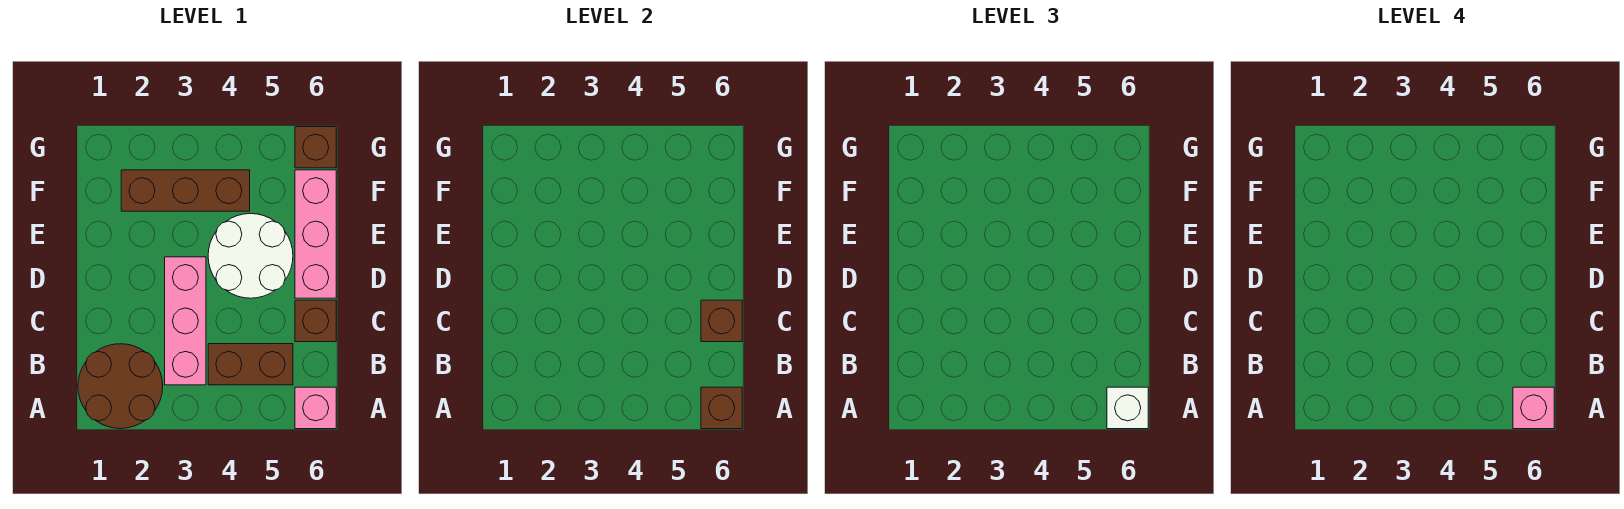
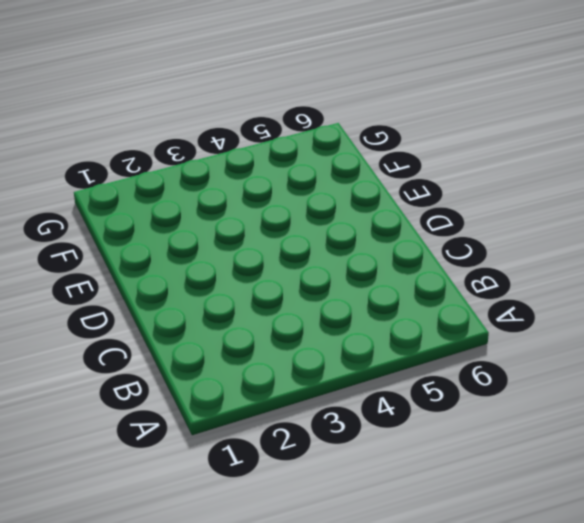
none -> brown 2x2 round brick [78,344,163,429]
none -> pink 1x1 brick [295,387,336,429]
none -> pink 1x3 brick [165,257,206,385]

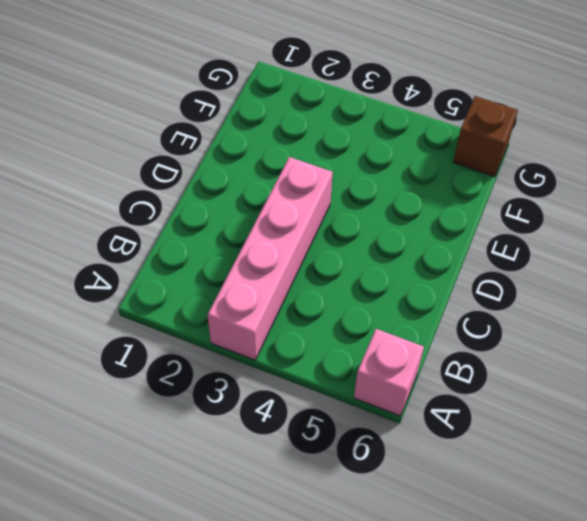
pink 1x4 brick [208,157,333,360] -> pink 1x3 brick [165,257,206,385]
none -> brown 2x2 round brick [78,344,163,429]
none -> brown 1x2 brick [208,344,293,385]
none -> brown 1x1 brick [295,300,336,342]

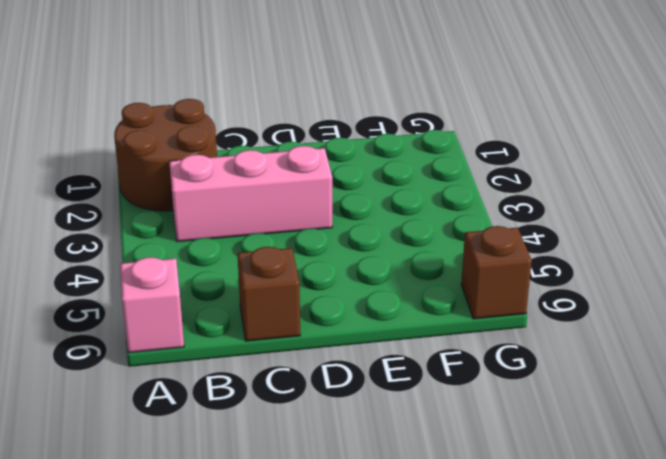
none -> brown 1x2 brick [208,344,293,385]
none -> white 2x2 round brick [208,214,293,298]
none -> pink 1x3 brick [295,170,336,298]

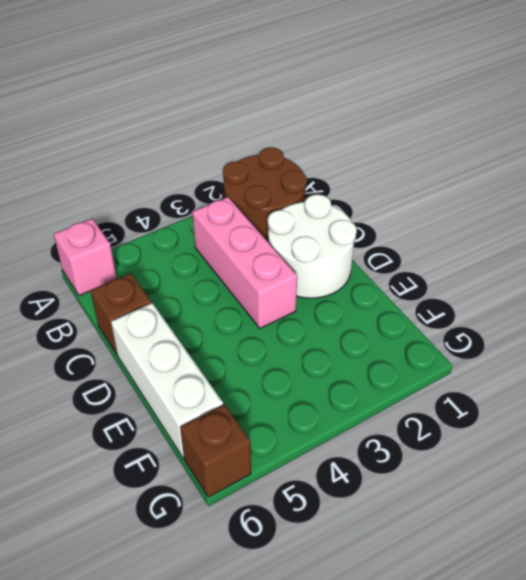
white 2x2 round brick [268,194,357,298] -> white 2x2 round brick moved to [208,214,293,298]
white 1x3 brick [111,303,223,458] -> pink 1x3 brick [295,170,336,298]
none -> brown 1x2 brick [208,344,293,385]
none -> brown 1x3 brick [121,170,250,211]
none -> brown 1x1 brick [701,387,742,429]

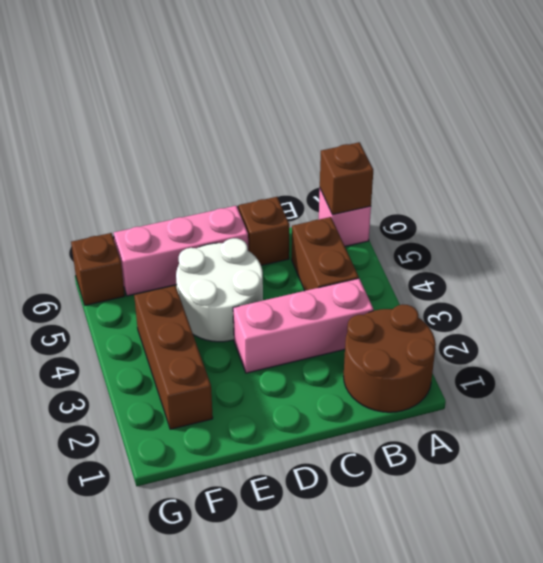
none -> brown 1x1 brick [701,300,742,342]
none -> white 1x1 brick [1107,387,1148,429]
none -> pink 1x1 brick [1513,387,1554,429]

